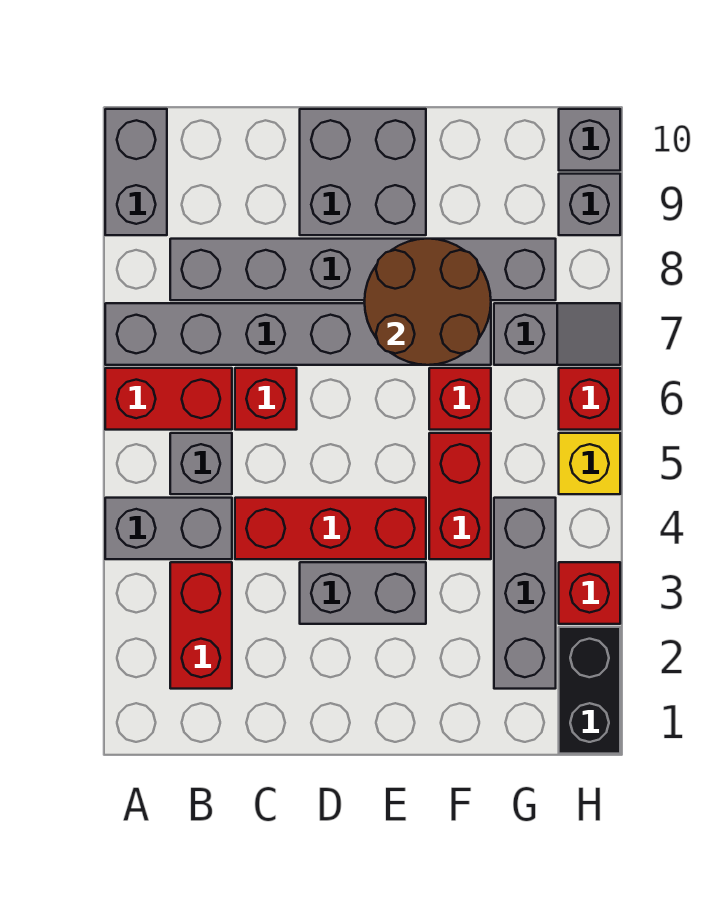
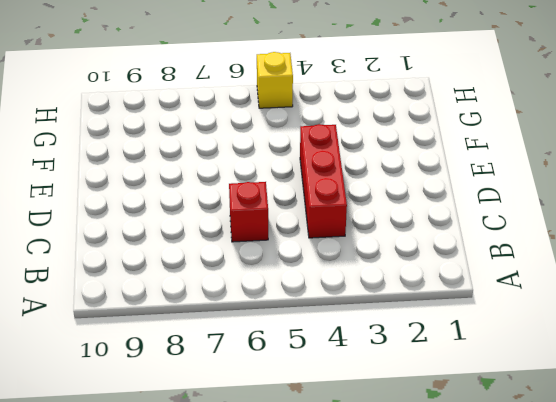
none -> grey 1x2 brick [105,498,232,559]
none -> red 1x2 brick [105,368,232,430]
none -> grey 1x6 brick [105,303,491,365]

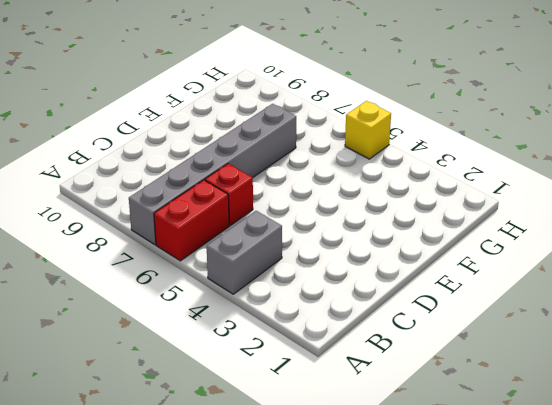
none -> grey 1x2 brick [105,109,167,235]
none -> red 1x2 brick [170,562,232,689]
none -> grey 1x1 brick [170,433,232,494]

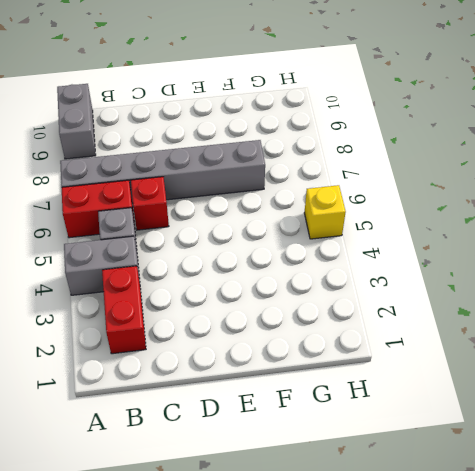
none -> grey 1x6 brick [170,239,556,300]
none -> red 1x3 brick [235,498,426,559]
none -> grey 1x2 brick [300,562,426,624]

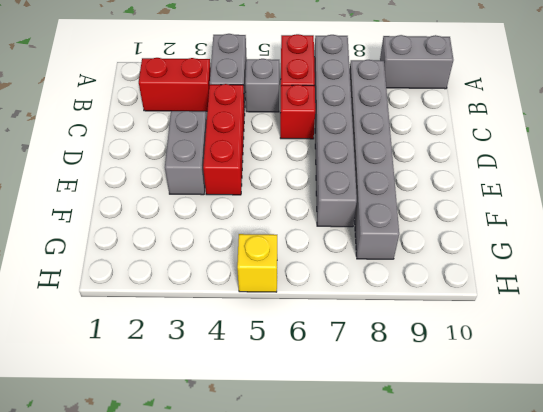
none -> grey 2x2 brick [300,109,426,235]
none -> red 1x2 brick [429,433,491,559]
none -> red 1x1 brick [429,368,491,430]

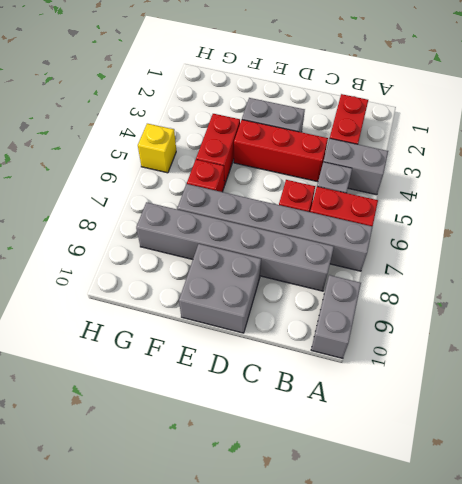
none -> grey 1x3 brick [494,498,556,689]
none -> grey 1x2 slope [494,303,620,365]
none -> black 1x2 brick [559,627,620,754]

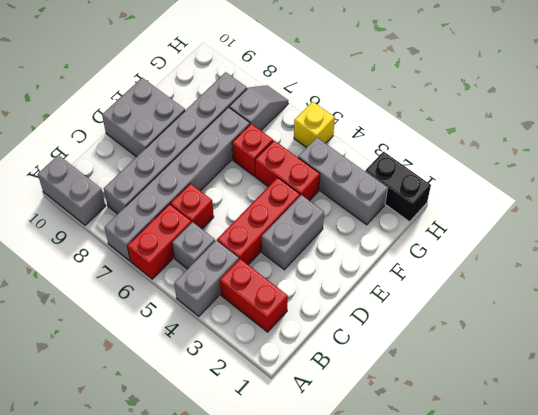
none -> red 1x1 brick [559,562,620,624]
none -> red 1x1 brick [559,368,620,430]
none -> grey 1x1 brick [559,174,620,235]

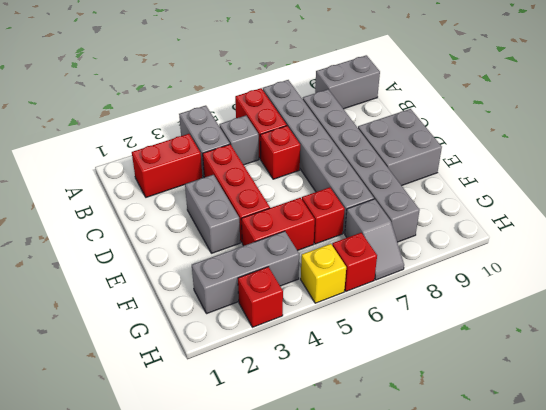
none -> black 1x2 brick [559,627,620,754]
none -> grey 1x1 brick [559,174,620,235]
none -> grey 1x1 brick [559,109,620,171]

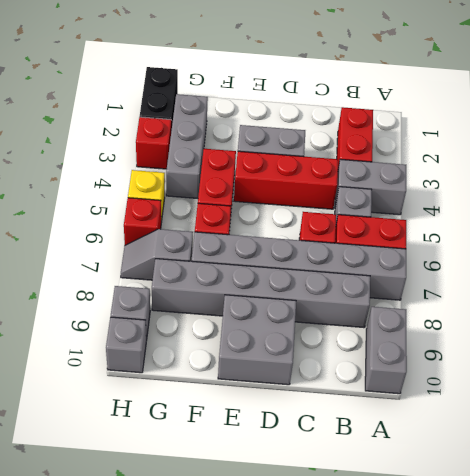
none -> brown 2x2 round brick [364,239,491,365]

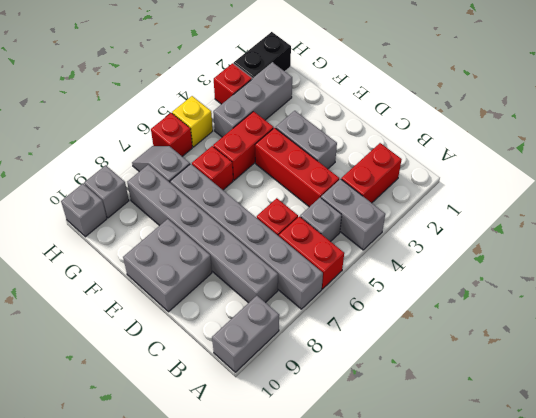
none -> brown 2x2 round brick [364,239,491,365]

